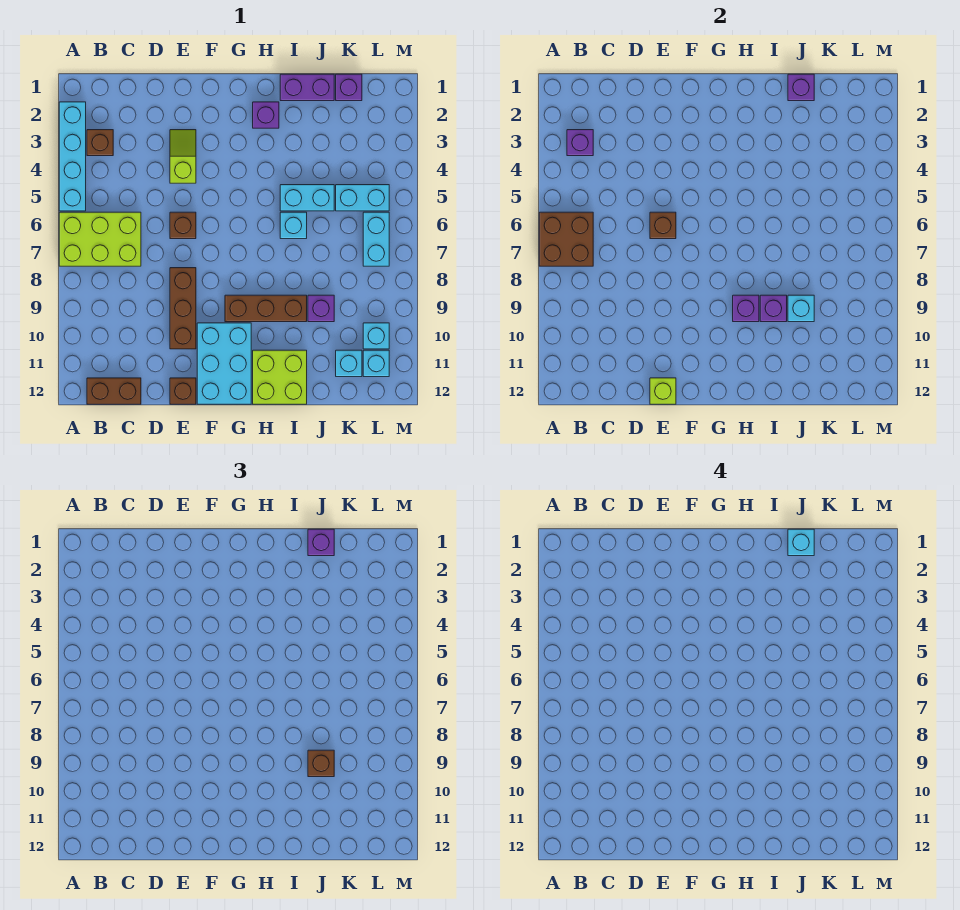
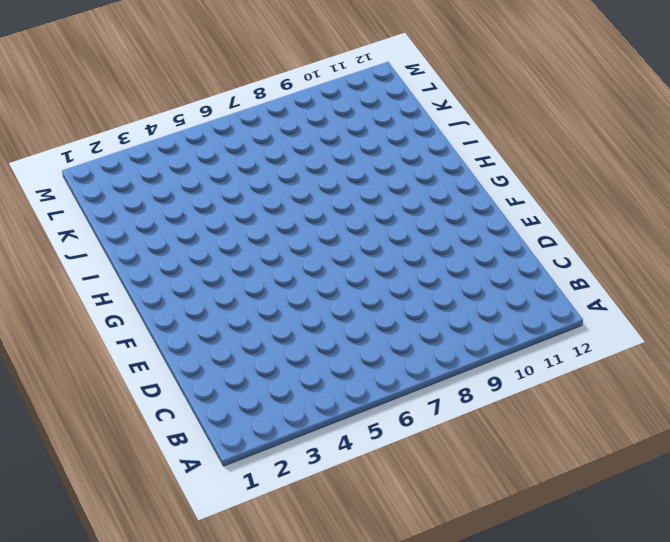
none -> cyan 1x4 brick [59,102,86,211]
none -> lime 2x3 brick [59,212,141,266]
none -> brown 1x1 brick [87,130,113,156]
none -> brown 1x2 brick [87,378,141,404]

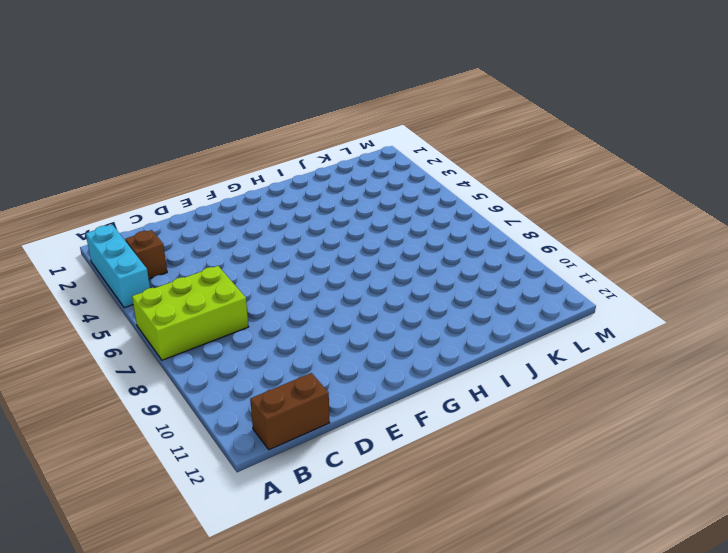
cyan 1x3 brick [86,225,150,308] -> cyan 1x4 brick [59,102,86,211]
none -> lime 1x2 slope [170,130,196,183]
none -> brown 1x1 brick [170,212,196,239]
none -> brown 1x3 brick [170,268,196,349]
none -> brown 1x1 brick [170,378,196,404]

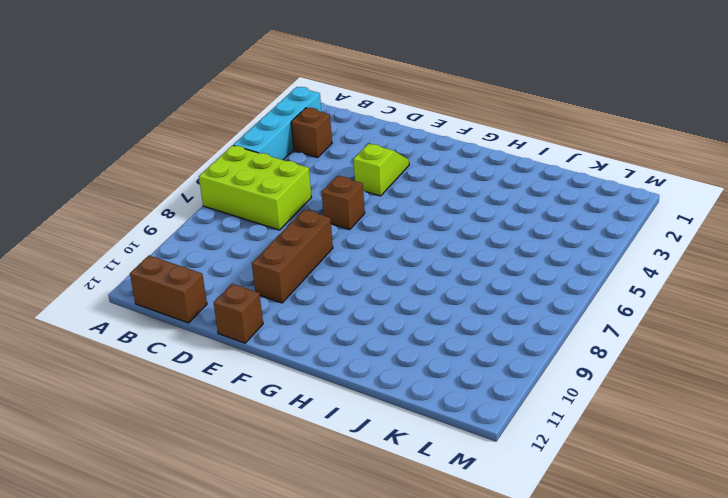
none -> cyan 2x3 brick [197,323,251,404]
none -> brown 1x3 brick [225,295,307,322]
none -> purple 1x1 brick [253,102,279,128]
none -> lime 2x2 brick [253,350,307,404]

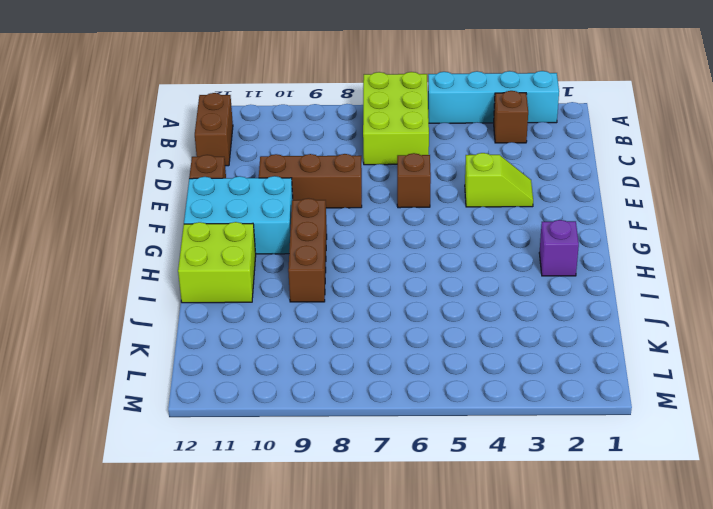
none -> purple 1x2 brick [280,74,334,101]
none -> cyan 1x2 brick [280,185,334,211]
none -> cyan 1x1 brick [280,212,307,239]
none -> purple 1x1 brick [308,295,334,322]

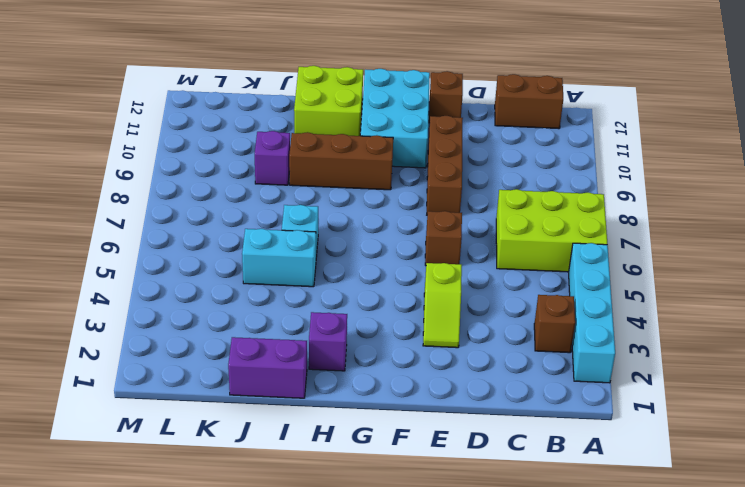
none -> purple 1x1 brick [336,74,362,101]
none -> cyan 1x2 brick [336,185,389,211]
none -> cyan 1x1 brick [336,350,362,377]
none -> cyan 1x2 brick [363,212,389,266]

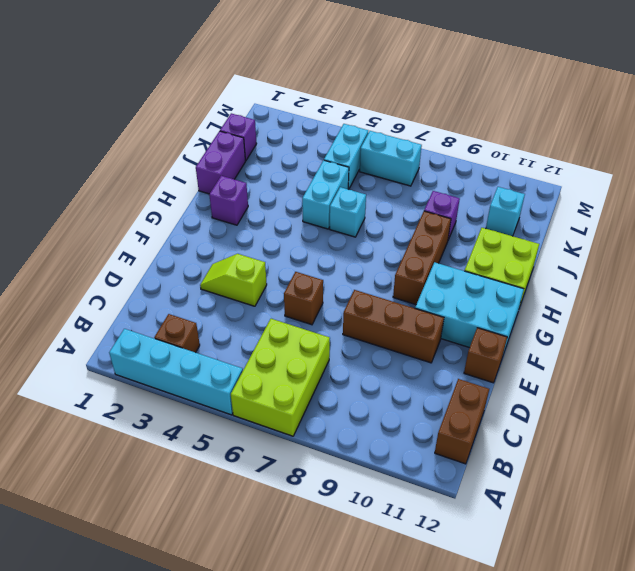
none -> cyan 1x1 brick [363,323,389,349]
none -> cyan 1x1 brick [363,350,389,377]
none -> brown 2x2 brick [539,212,593,266]
none -> purple 1x1 brick [567,130,593,156]

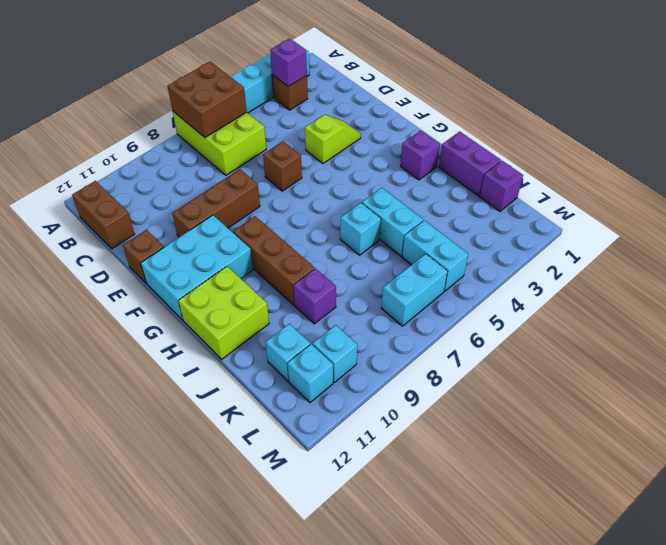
none -> brown 1x1 brick [650,212,676,239]
none -> lime 1x1 brick [650,378,676,404]
none -> purple 1x1 brick [733,295,759,322]
none -> purple 1x1 brick [760,295,787,322]

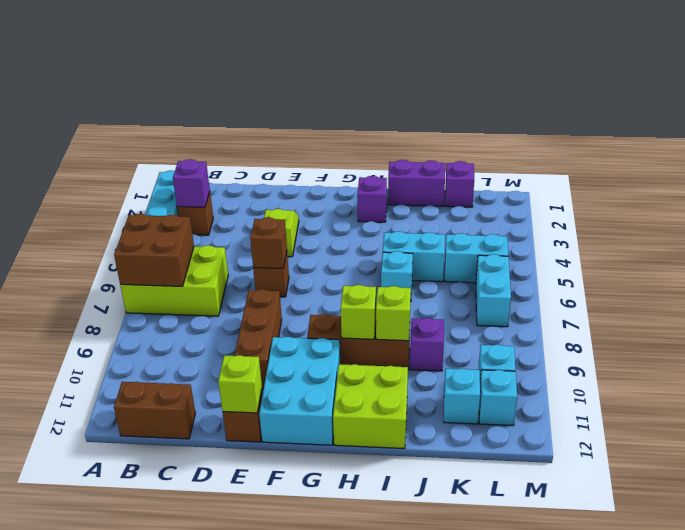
lime 1x1 brick [341,285,376,339] -> purple 1x1 brick [733,295,759,322]
lime 1x1 brick [376,286,411,341] -> purple 1x1 brick [760,295,787,322]
none -> purple 1x1 brick [788,74,814,101]
none -> cyan 1x1 brick [788,295,814,322]
none -> purple 1x1 brick [308,529,334,556]
none -> brown 1x1 brick [308,750,334,777]

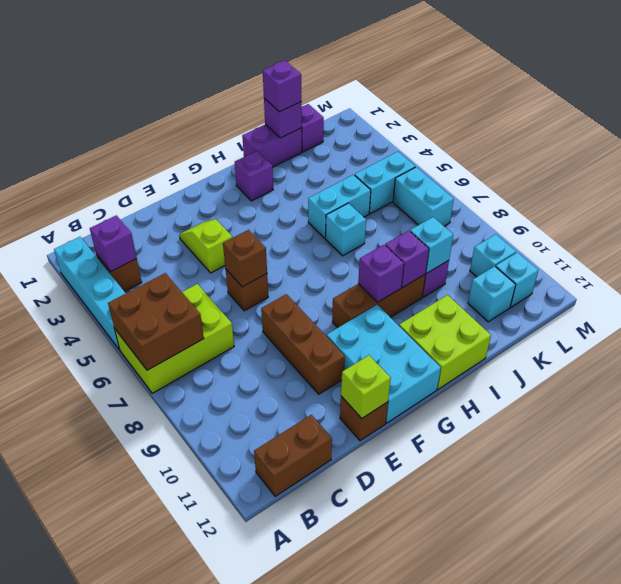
none -> brown 1x1 brick [308,750,334,777]
none -> cyan 1x1 brick [788,529,814,556]

